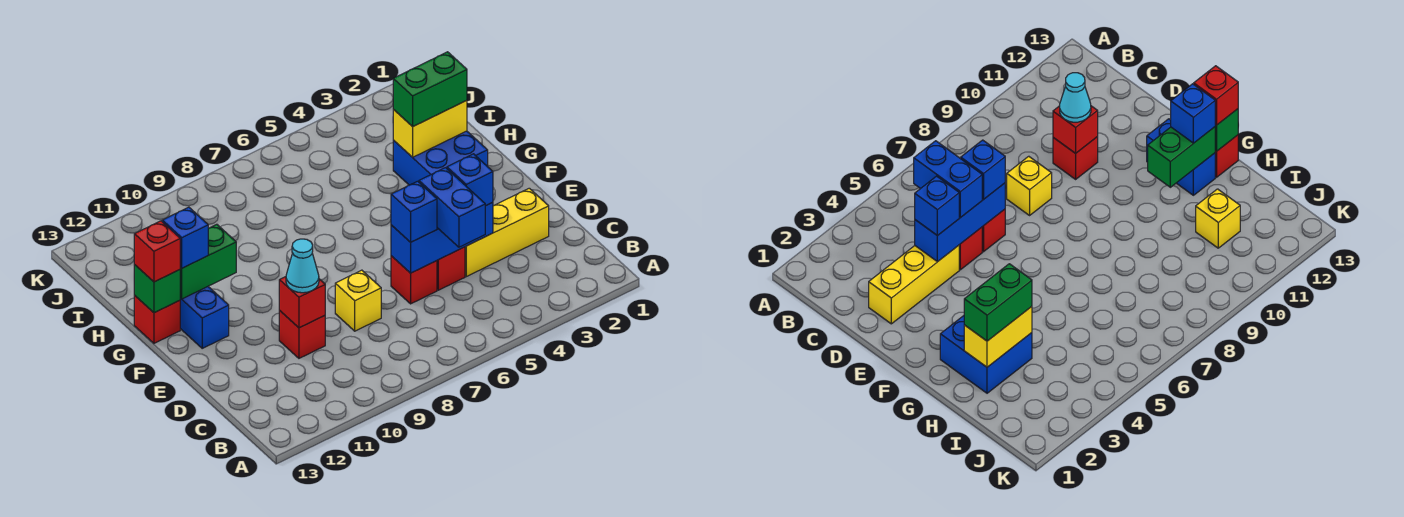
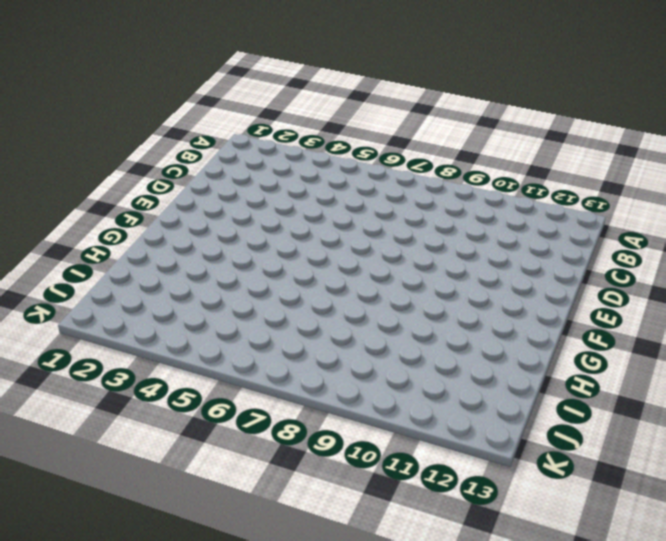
none -> yellow 1x3 brick [465,188,549,277]
none -> red 1x1 brick [437,247,465,290]
none -> red 1x1 brick [391,256,437,304]

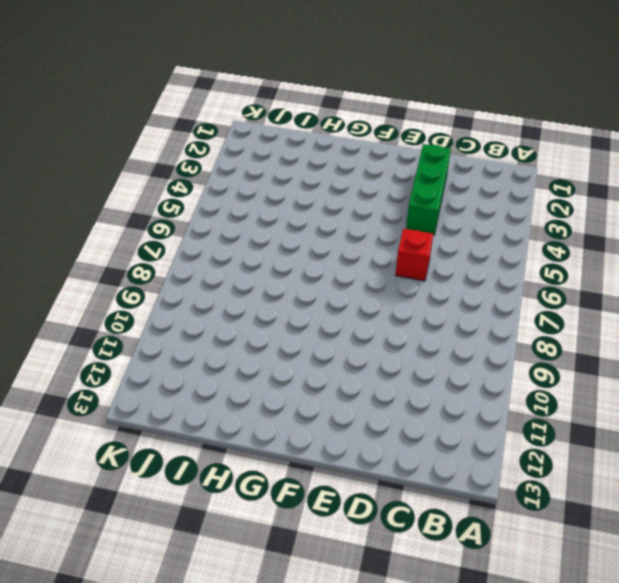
green 1x3 brick [406,144,451,235] -> yellow 1x3 brick [465,188,549,277]
none -> red 1x1 brick [437,247,465,290]
none -> yellow 1x1 brick [335,270,381,331]
none -> red 1x1 brick [279,310,325,358]

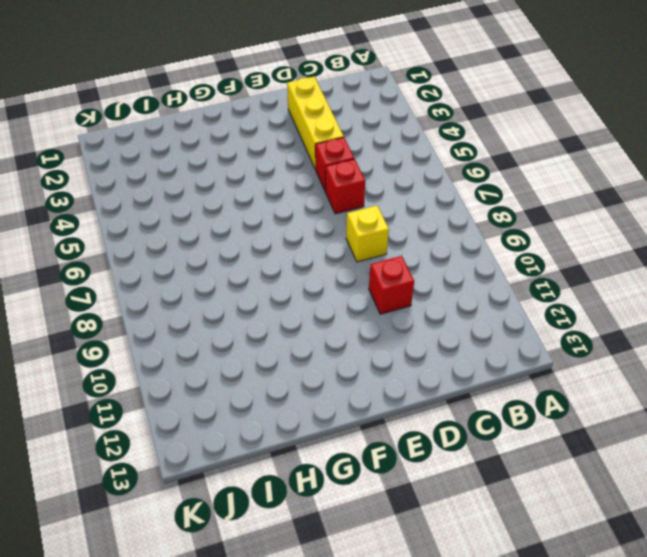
none -> blue 1x2 brick [180,287,229,348]
none -> blue 2x2 brick [393,131,488,185]
none -> red 1x1 brick [134,296,180,343]

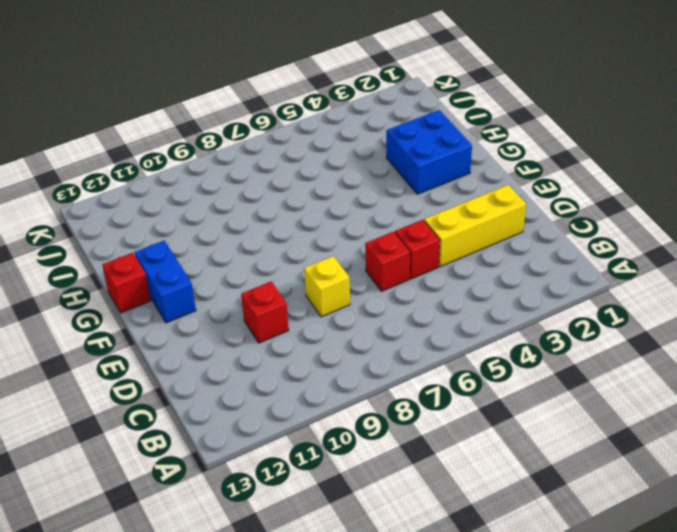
none -> yellow 1x1 brick [1196,189,1240,248]
none -> blue 1x3 brick [391,202,493,273]
none -> red 1x1 brick [279,277,325,328]

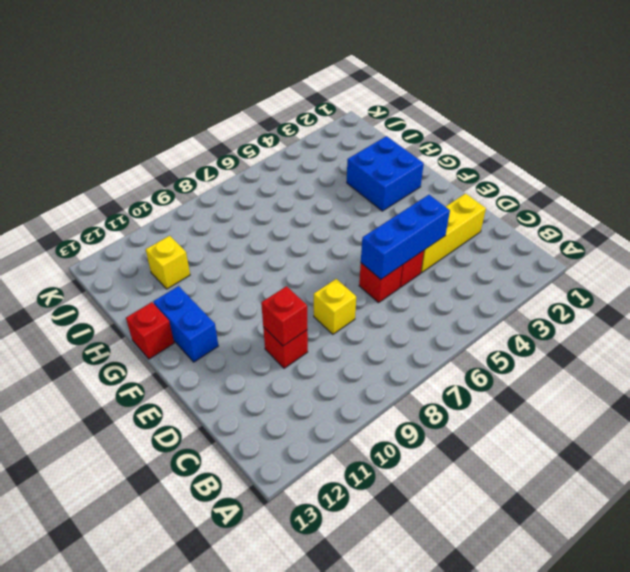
none -> green 1x2 brick [180,224,236,299]
none -> green 1x1 brick [134,265,180,313]
none -> yellow 1x2 brick [393,100,467,157]

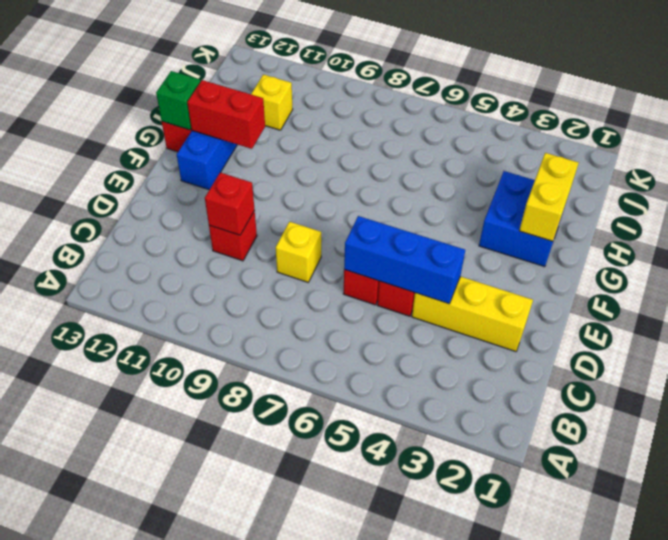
yellow 1x2 brick [519,153,579,241] -> yellow 1x2 brick turned to [393,100,467,157]
red 1x2 brick [187,80,265,149] -> green 1x2 brick [180,224,236,299]
none -> blue 1x2 brick [419,168,485,247]
none -> blue 1x1 brick [447,154,493,206]
none -> blue 1x1 brick [391,181,437,242]

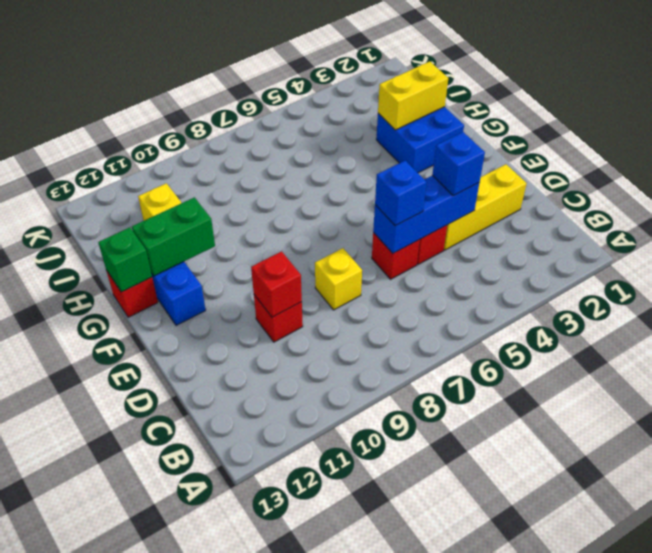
none -> blue 1x2 brick [419,168,485,247]
none -> cyan 1x1 cone [286,239,319,293]
none -> blue 1x1 brick [162,207,208,268]

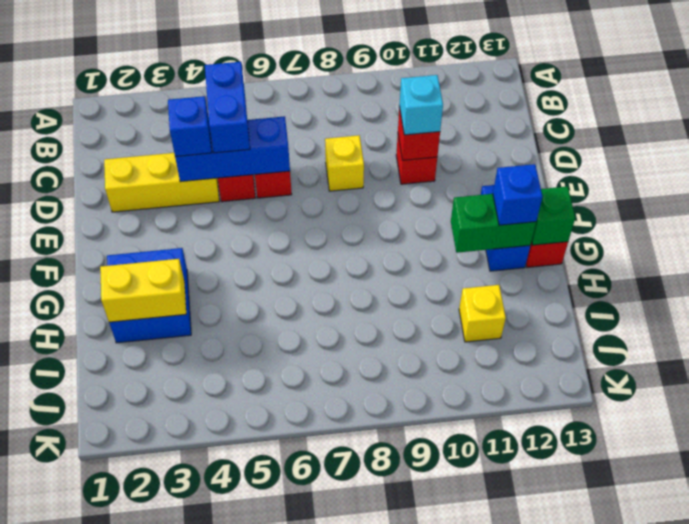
cyan 1x1 brick [399,75,443,135] -> cyan 1x1 cone [286,239,319,293]
none -> blue 1x1 brick [391,181,437,242]
none -> red 1x1 brick [134,221,180,282]
none -> green 1x2 brick [393,52,467,127]

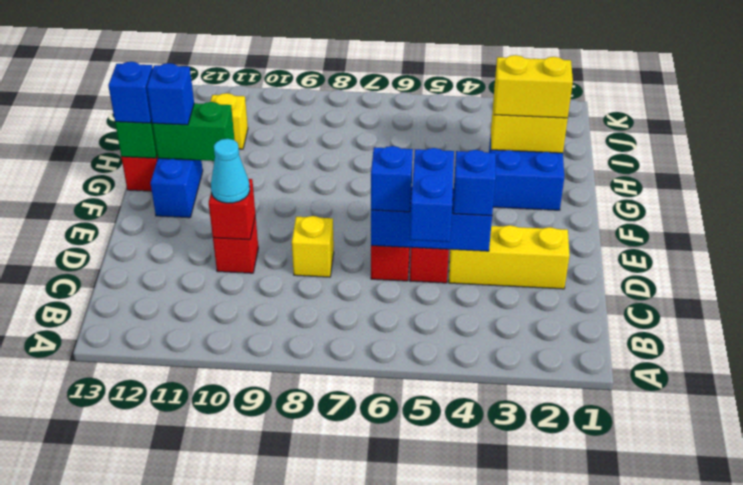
blue 1x1 brick [108,62,153,123] -> red 1x1 brick [134,221,180,282]
yellow 1x2 brick [494,55,573,118] -> green 1x2 brick [393,52,467,127]

